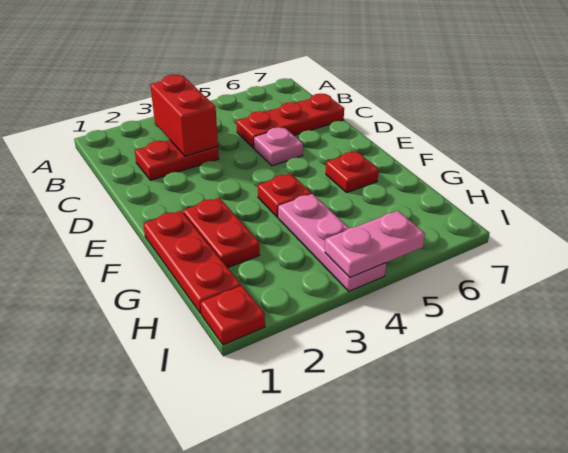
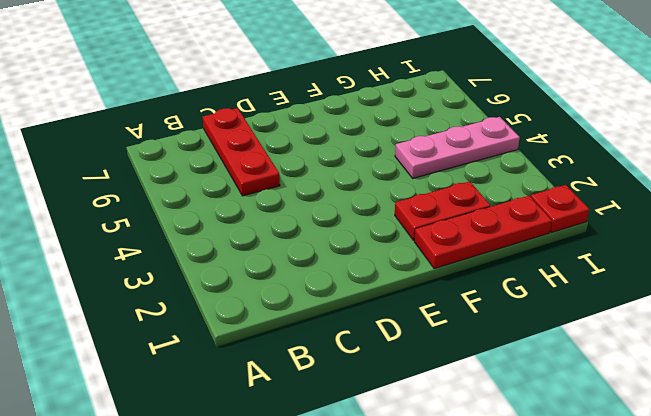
none -> red 1x2 plate [135,140,219,180]
none -> pink 1x1 plate [254,127,303,166]

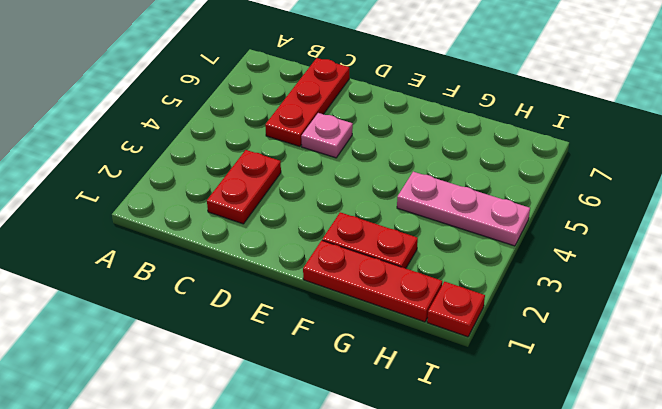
none -> red 1x1 plate [258,174,311,218]
none -> red 1x1 plate [326,152,379,192]

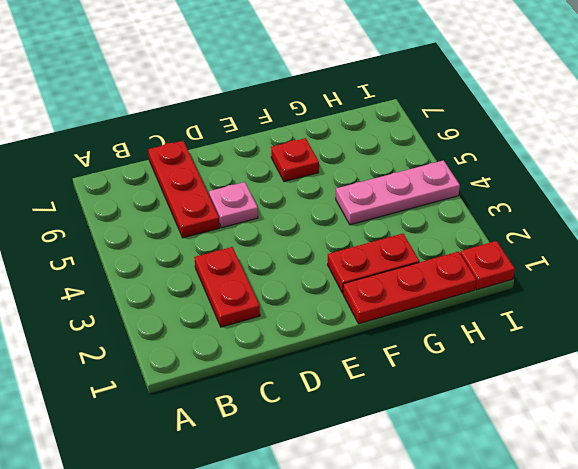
none -> red 1x1 plate [258,174,311,218]
none -> red 1x2 brick [150,75,218,156]

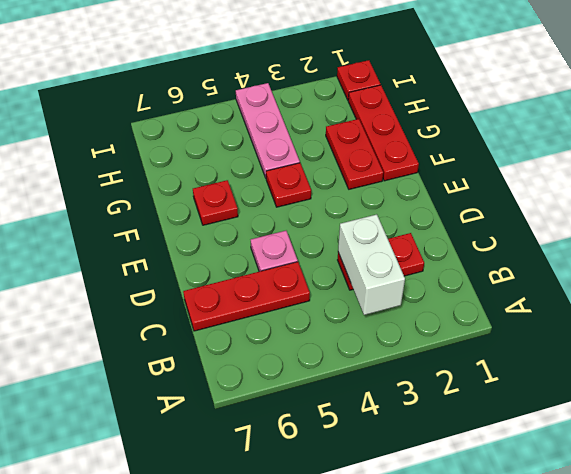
white 1x2 brick [338,214,405,315] -> red 1x2 brick [150,75,218,156]
none -> pink 1x2 plate [325,211,425,277]

